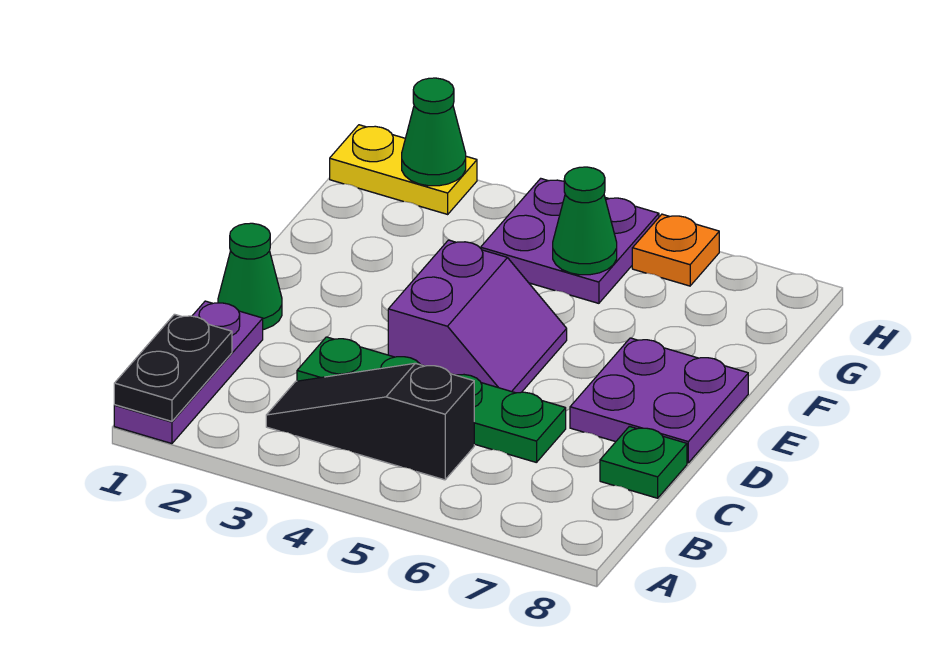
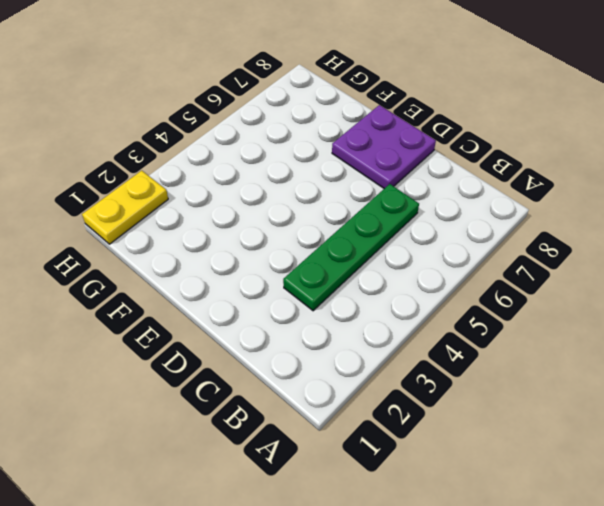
none -> purple 1x3 plate [114,301,263,444]
none -> black 1x3 slope [266,363,474,480]
none -> green 1x1 plate [600,426,687,498]

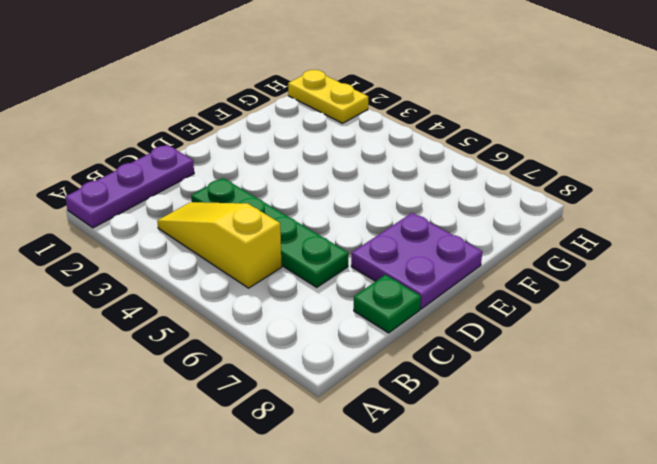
yellow 1x3 slope [157,202,282,288] -> black 1x3 slope [266,363,474,480]
none -> green 1x1 cone [218,223,282,330]
none -> purple 2x2 slope [388,240,567,393]
none -> purple 2x2 plate [481,178,659,303]

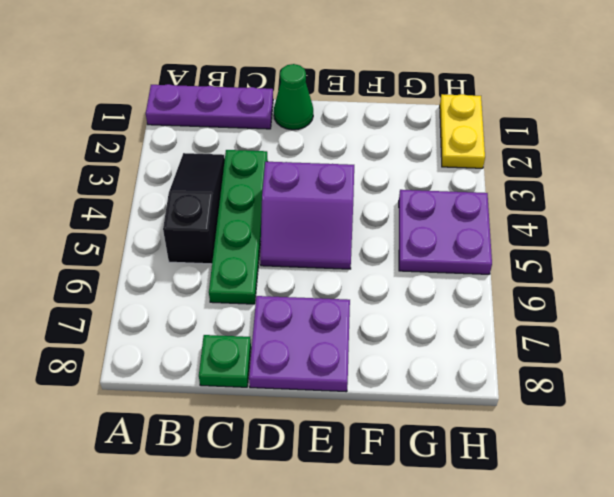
none -> orange 1x1 plate [632,214,719,286]
none -> black 1x2 plate [114,314,232,421]
none -> green 1x1 cone [553,167,617,275]

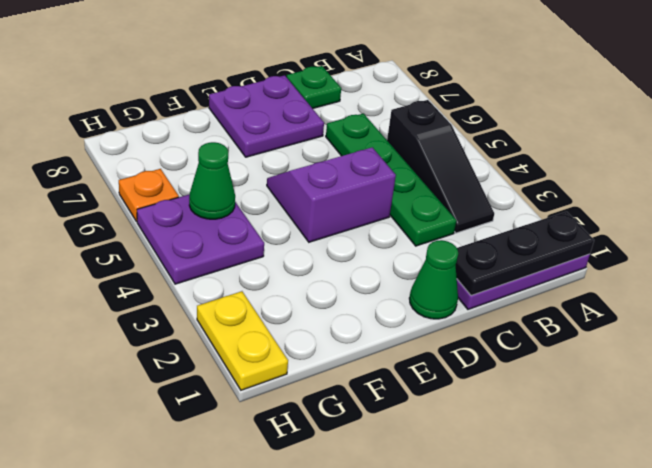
black 1x3 plate [456,212,594,295] -> black 1x2 plate [114,314,232,421]
none -> green 1x1 cone [402,78,466,186]

